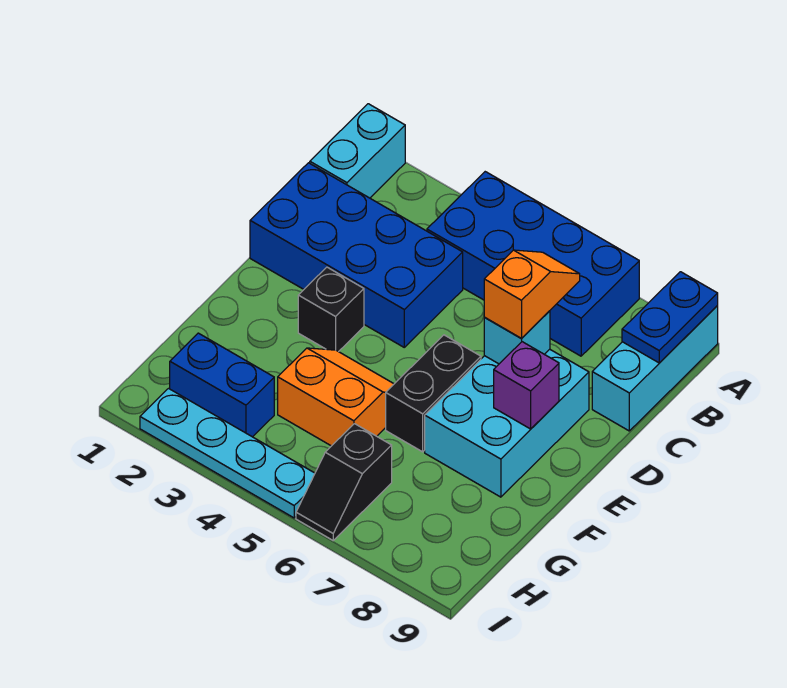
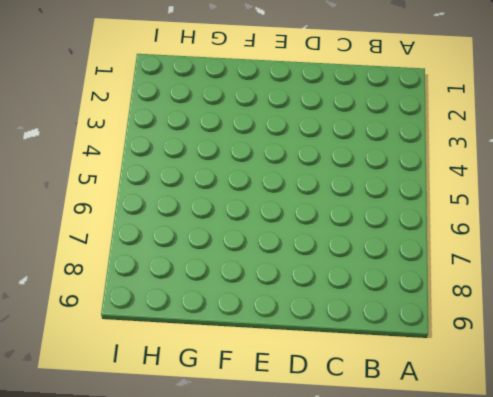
none -> cyan 1x2 brick [310,104,405,198]
none -> blue 2x4 brick [427,172,639,356]
none -> cyan 1x3 brick [592,306,718,431]

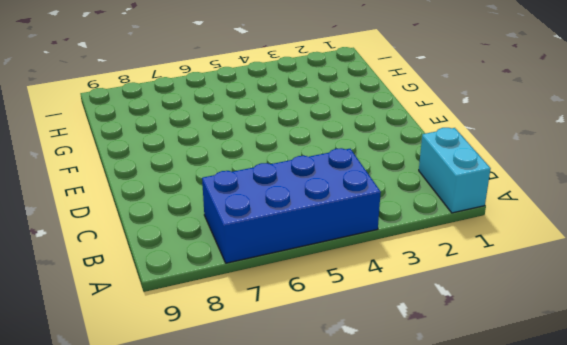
none -> cyan 1x3 brick [592,306,718,431]
none -> blue 2x4 brick [250,163,463,347]
none -> cyan 2x3 brick [425,349,589,497]

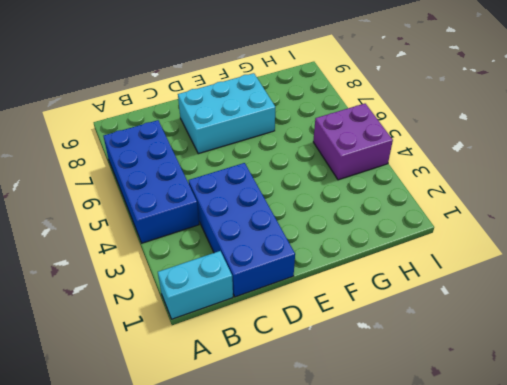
purple 2x2 brick [313,104,393,180] -> cyan 1x4 plate [140,389,315,518]
none -> cyan 1x3 brick [592,306,718,431]
none -> black 1x1 brick [298,267,364,352]
none -> black 1x2 brick [386,335,481,452]

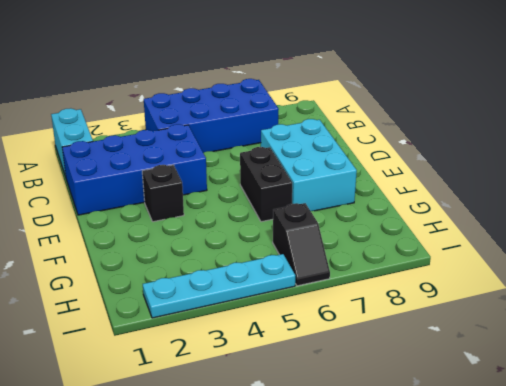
none -> cyan 1x3 brick [592,306,718,431]
none -> orange 2x2 slope [278,348,394,446]
none -> blue 1x2 brick [170,333,274,437]

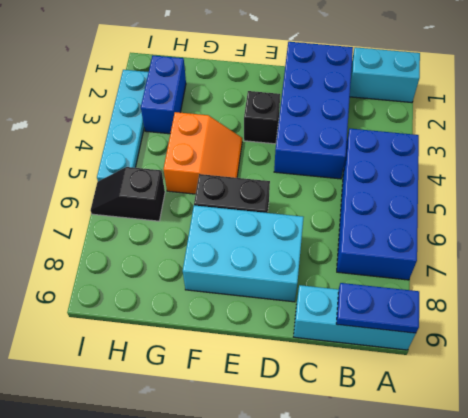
none -> cyan 1x1 brick [484,311,550,364]
none -> purple 1x1 brick [494,342,559,429]
none -> orange 1x2 slope [484,250,580,339]

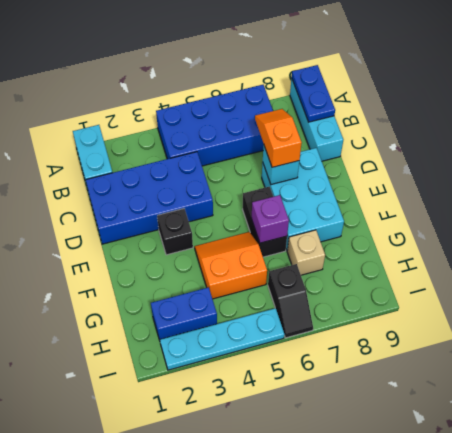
purple 1x1 brick [251,195,289,243] -> purple 1x1 brick moved to [494,342,559,429]
tan 1x1 brick [287,230,325,275] -> none

